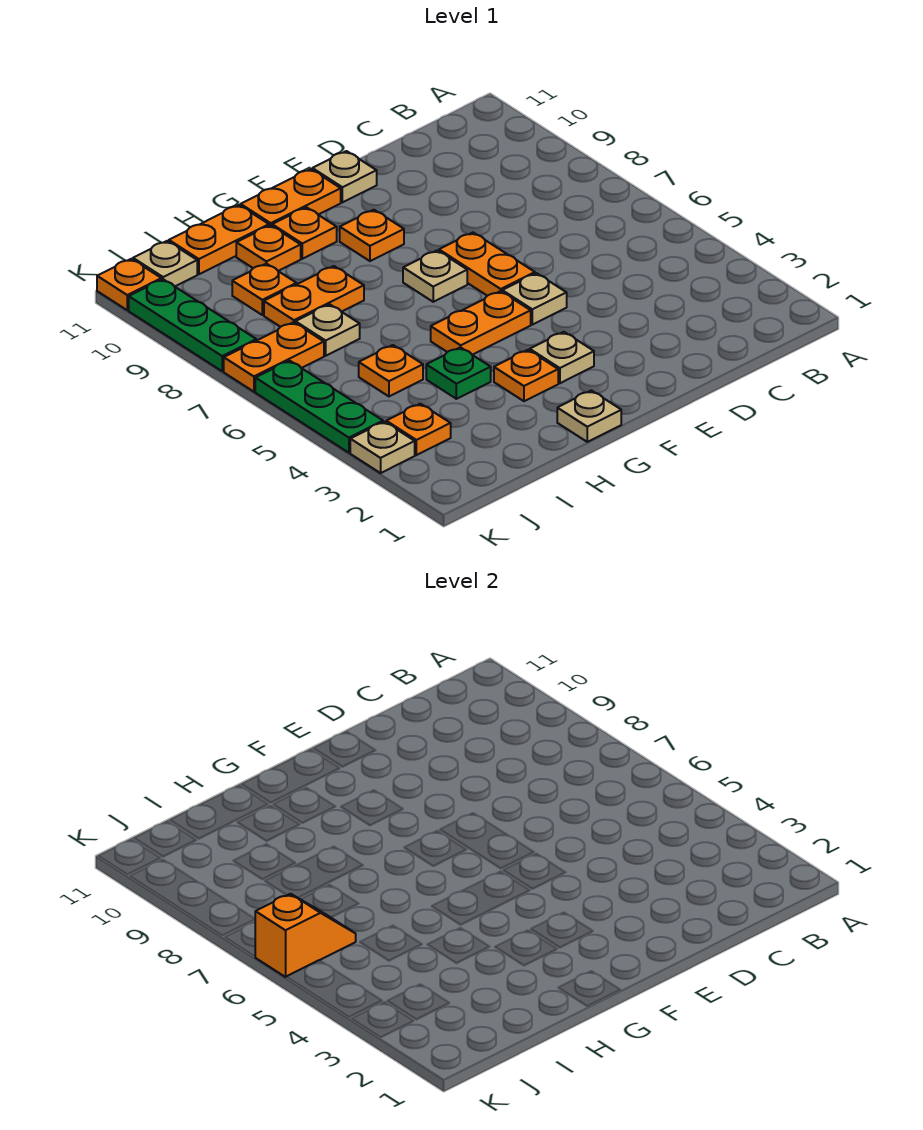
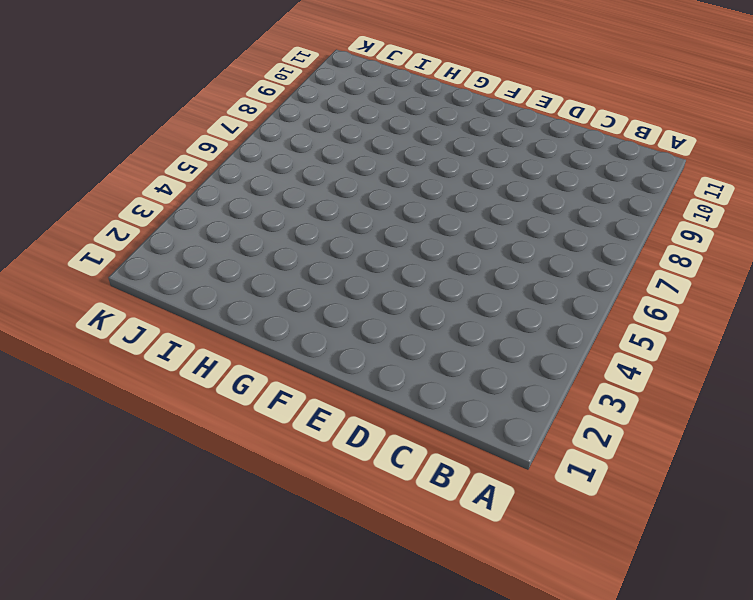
none -> tan 1x1 plate [502,273,567,325]
none -> orange 1x2 plate [439,233,535,296]
none -> tan 1x1 plate [312,151,377,202]

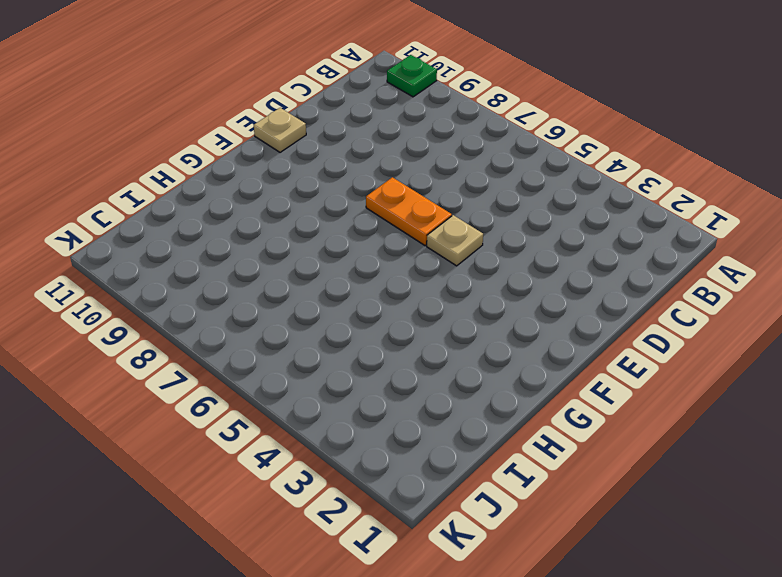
green 1x1 plate [387,55,437,97] -> green 1x1 plate moved to [426,347,491,399]
none -> tan 1x1 plate [530,332,594,383]
none -> orange 1x2 plate [431,291,531,355]
none -> tan 1x1 plate [403,250,467,302]

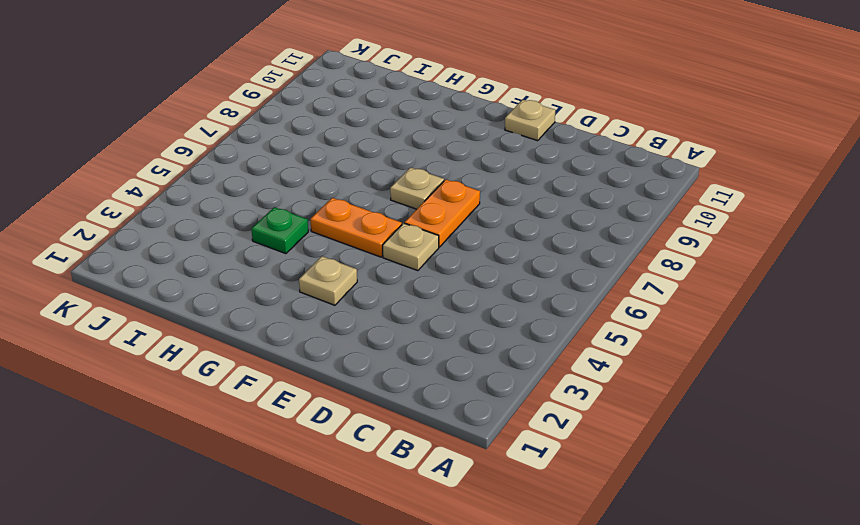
none -> orange 1x1 plate [340,210,404,261]
none -> orange 1x2 plate [241,169,341,226]
none -> tan 1x1 plate [557,390,621,442]

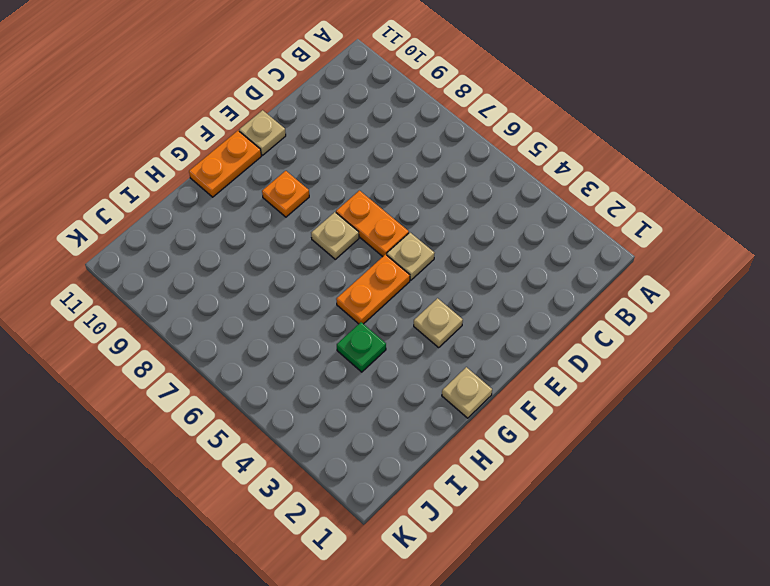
none -> orange 1x1 plate [494,350,558,401]
none -> orange 1x1 plate [272,207,337,259]
none -> orange 1x2 plate [264,266,364,327]

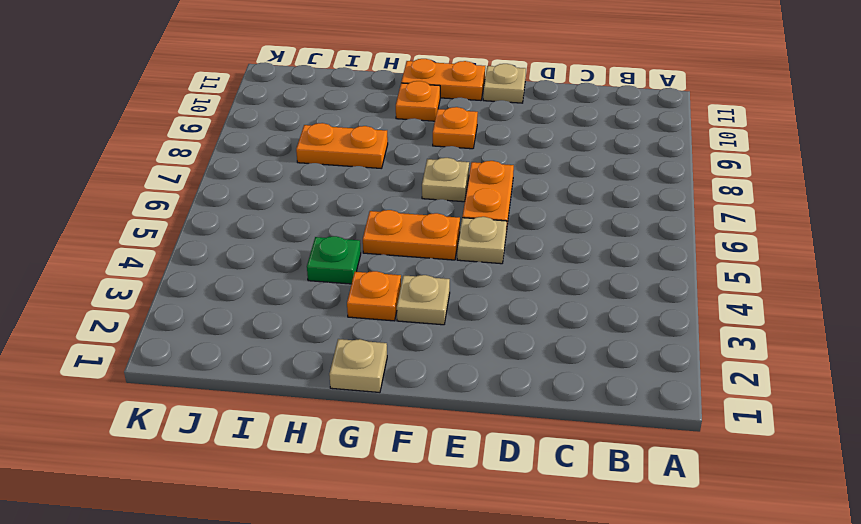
none -> orange 1x1 plate [236,225,301,271]
none -> orange 1x2 plate [169,205,269,274]
none -> orange 1x1 plate [359,345,423,396]

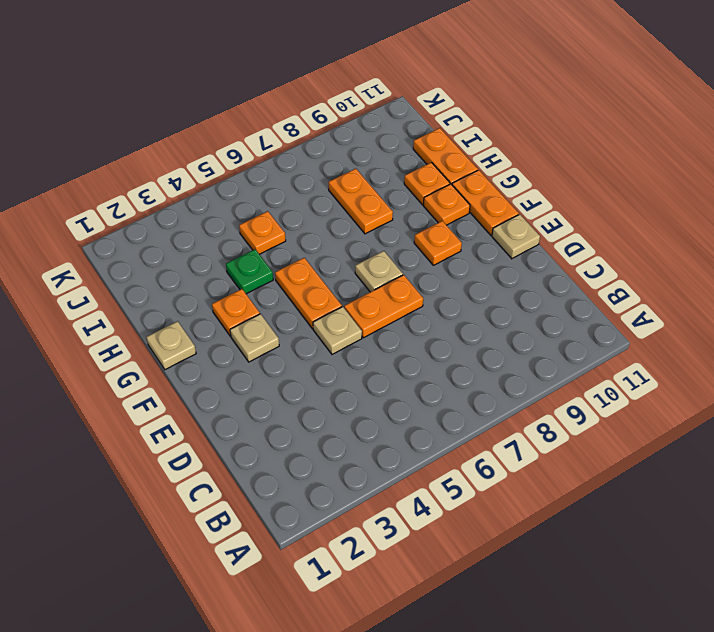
none -> tan 1x1 plate [296,304,360,356]
none -> orange 1x1 plate [232,264,296,315]
none -> orange 1x1 plate [386,404,451,455]

